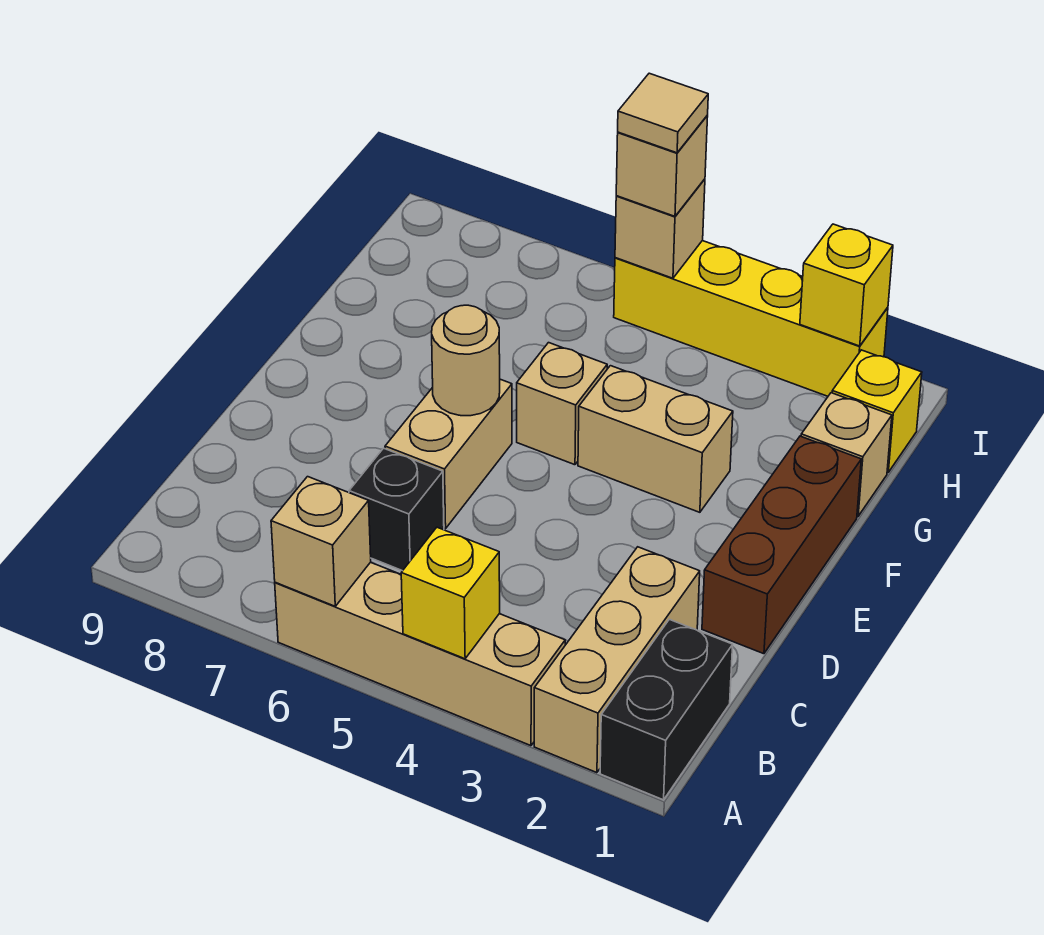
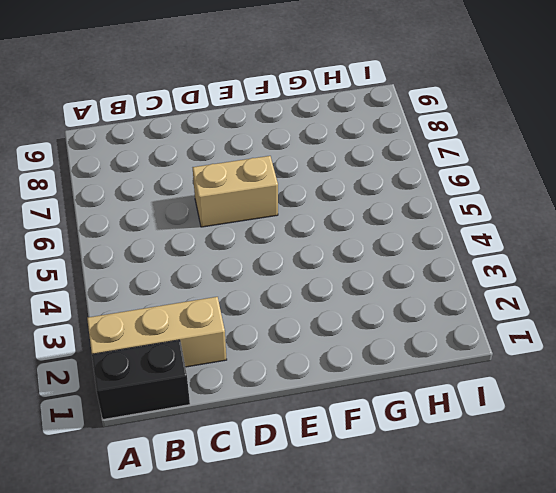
none -> tan 1x4 brick [275,562,565,746]
none -> black 1x1 brick [349,448,444,571]
none -> brown 1x3 brick [702,436,861,654]

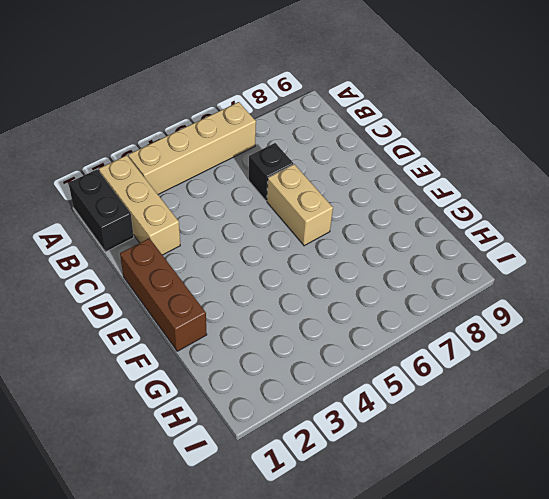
none -> tan 1x2 brick [578,366,733,512]
none -> tan 1x1 brick [517,343,607,465]
none -> tan 1x1 brick [801,393,892,516]

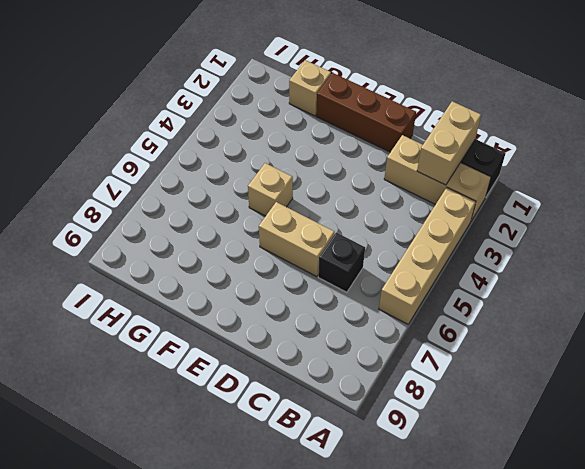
tan 1x2 brick [417,101,481,185] -> tan 1x2 brick moved to [578,366,733,512]
none -> yellow 1x1 brick [832,350,922,472]
none -> yellow 1x4 brick [614,241,888,396]
none -> yellow 1x1 brick [401,527,500,659]

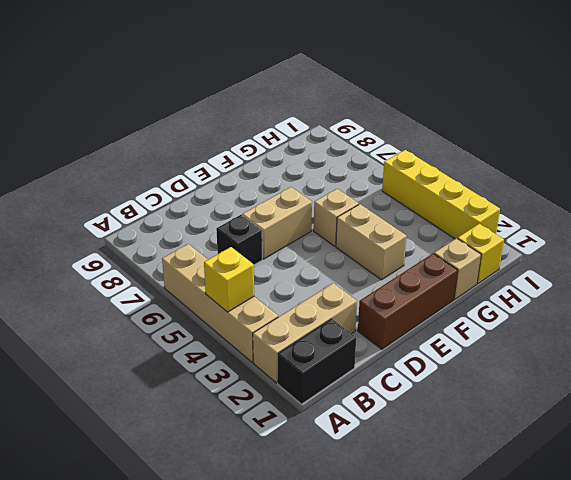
none -> tan 1x1 brick [271,477,371,606]
none -> tan 1x1 round brick [432,305,500,416]
none -> yellow 1x1 brick [800,224,893,346]

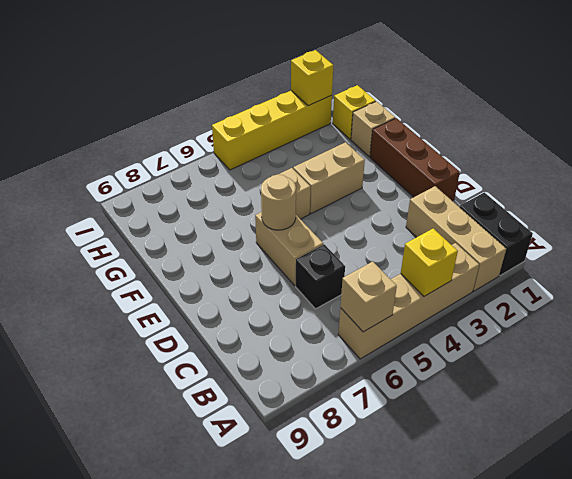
none -> tan 1x1 brick [615,179,705,278]
none -> tan 1x1 brick [616,116,708,216]
none -> tan 1x1 tile [618,73,708,153]

